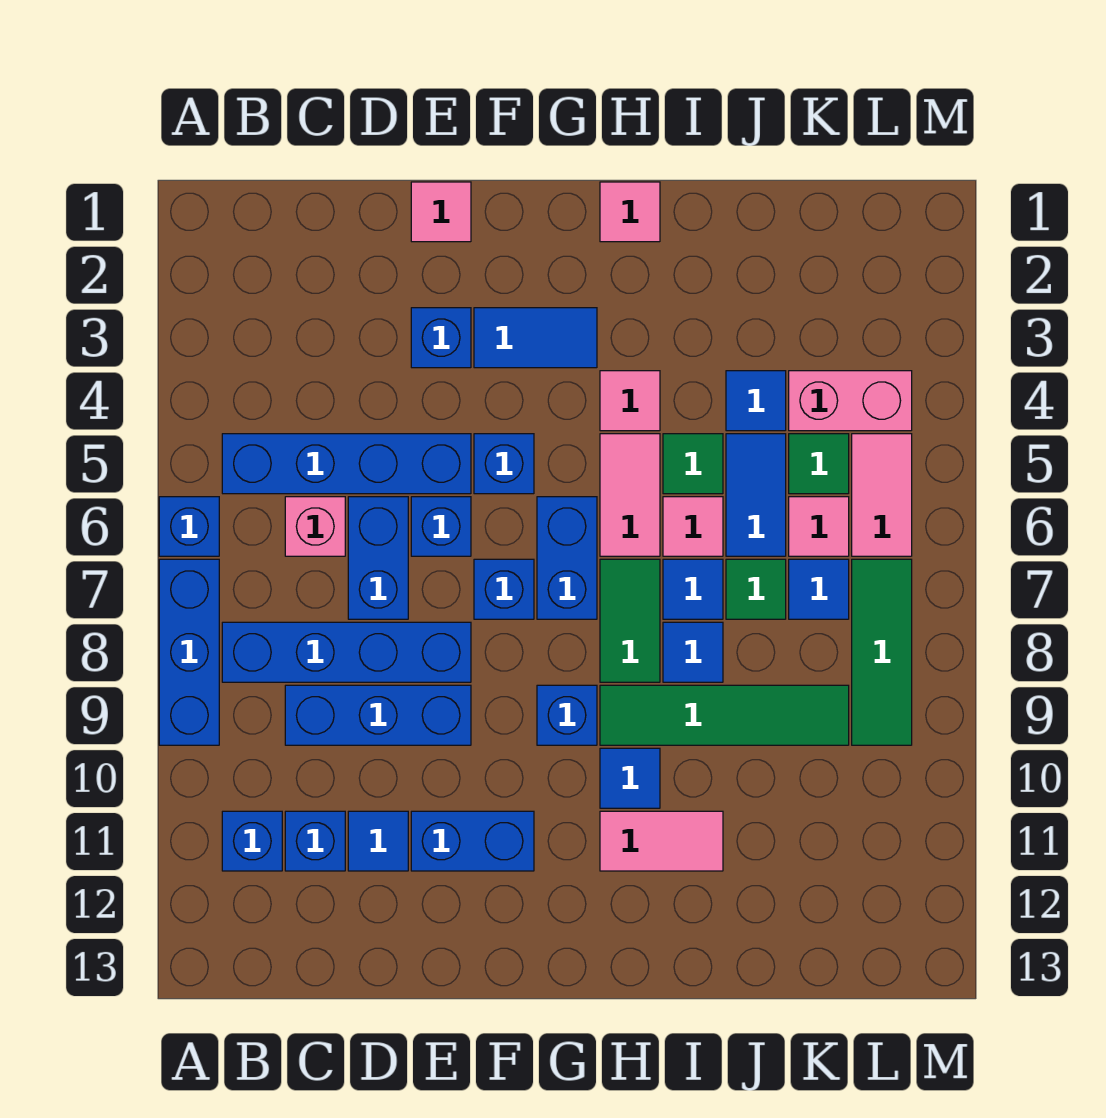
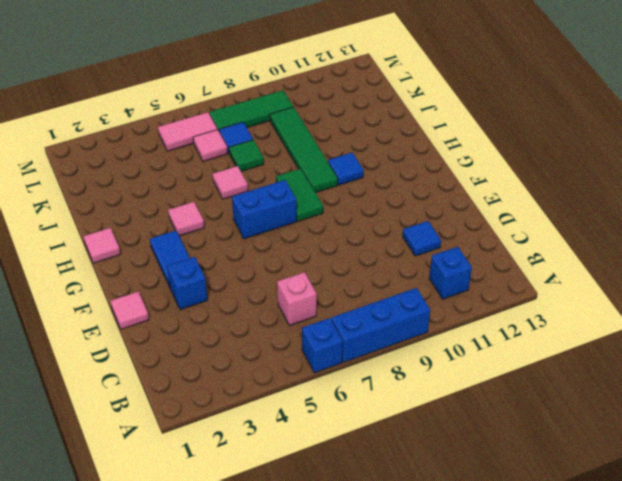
green 1x2 tile [276,168,323,221] -> green 1x2 tile turned to [600,559,660,682]
none -> blue 1x4 brick [222,434,471,494]
none -> blue 1x4 brick [222,622,471,682]
none -> blue 1x3 brick [285,685,471,745]
none -> blue 1x1 brick [285,811,345,871]

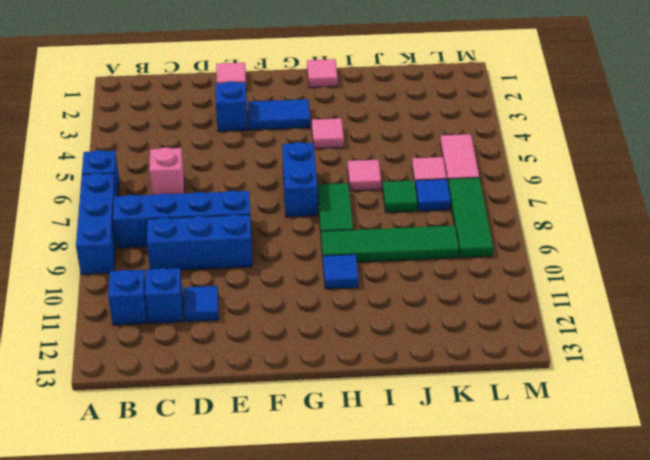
none -> blue 1x4 brick [222,434,471,494]
none -> blue 1x2 brick [348,497,408,619]
none -> blue 1x1 brick [411,497,471,556]
none -> blue 1x2 brick [411,811,534,871]

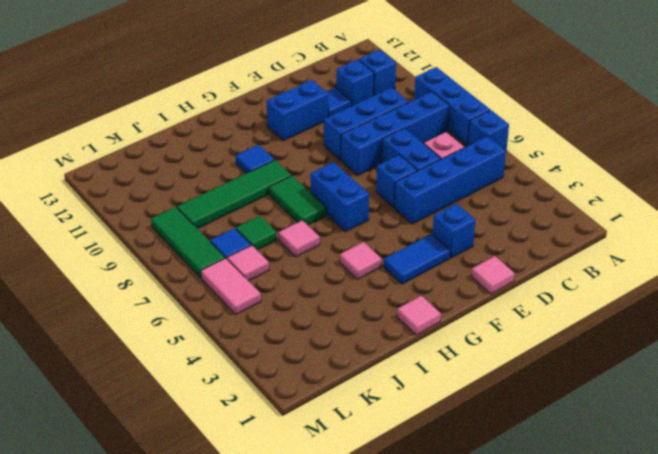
none -> blue 1x1 brick [474,434,534,494]
none -> blue 1x1 brick [474,559,534,619]
none -> blue 1x1 brick [537,685,597,745]
none -> pink 1x2 tile [600,434,660,556]

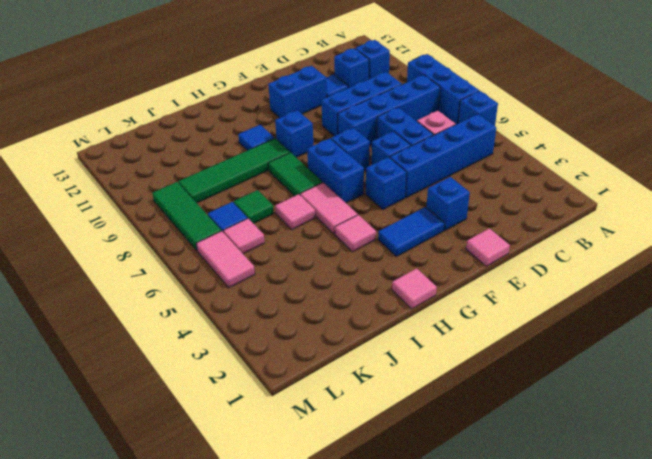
none -> pink 1x2 tile [600,811,723,871]
none -> green 1x1 tile [663,434,723,494]
none -> blue 1x1 tile [663,559,723,619]
none -> blue 1x1 tile [663,622,723,682]

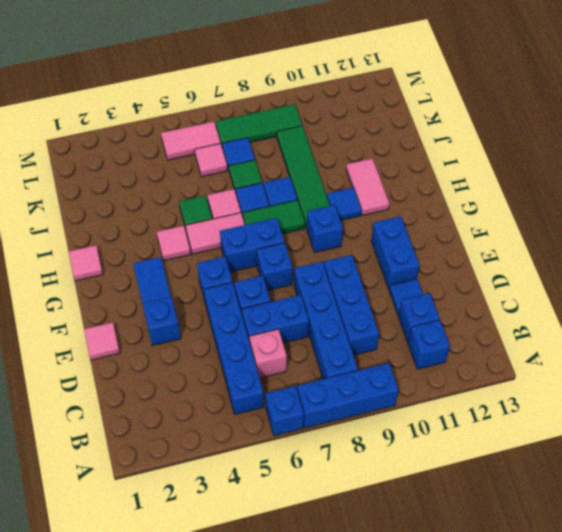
none -> blue 1x1 tile [726,371,786,431]
none -> blue 1x2 tile [726,434,786,556]
none -> pink 1x2 brick [789,371,912,431]
none -> green 1x1 tile [789,434,849,494]

